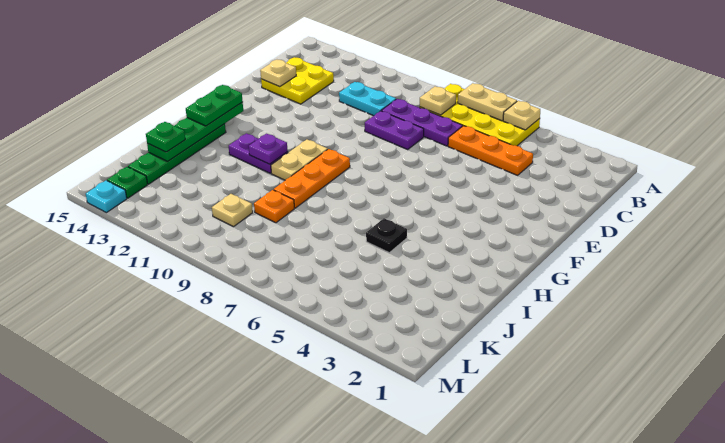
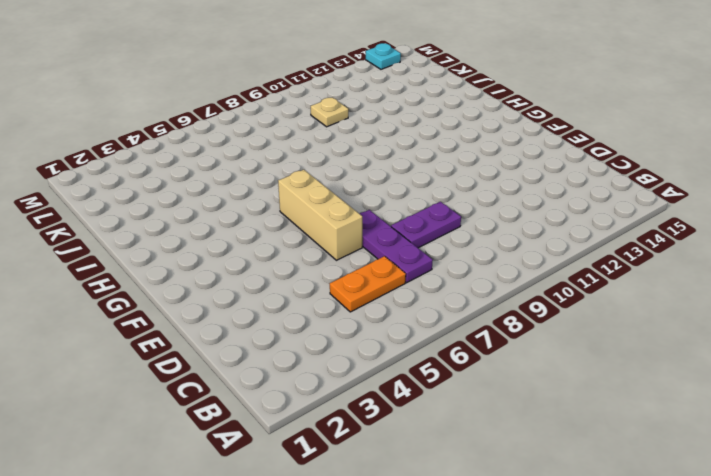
orange 1x2 plate [330,256,406,312] -> orange 1x3 plate [448,126,533,175]
purple 1x3 plate [359,210,433,283] -> purple 1x3 plate turned to [381,99,463,146]
tan 1x3 brick [278,170,362,260] -> none
none -> yellow 2x4 plate [420,84,540,146]
none -> cyan 1x2 plate [339,82,396,116]
none -> yellow 2x2 plate [261,57,334,104]

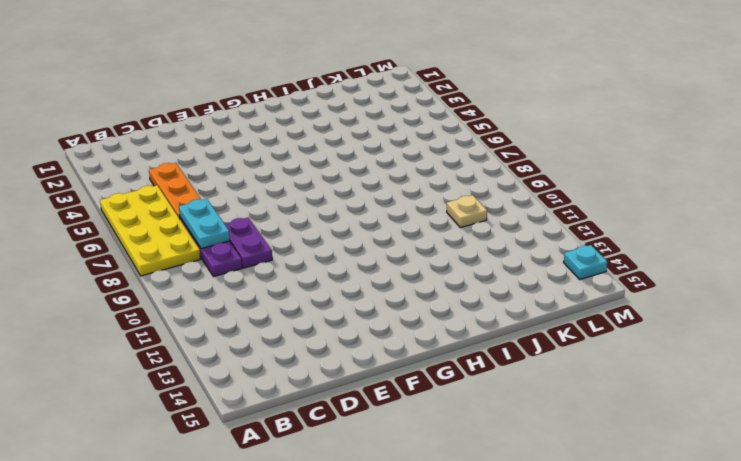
cyan 1x2 plate [179,199,230,249] -> cyan 1x2 plate moved to [339,82,396,116]
none -> yellow 2x2 plate [261,57,334,104]
none -> orange 1x3 plate [274,149,350,208]
none -> tan 1x2 plate [271,140,328,180]

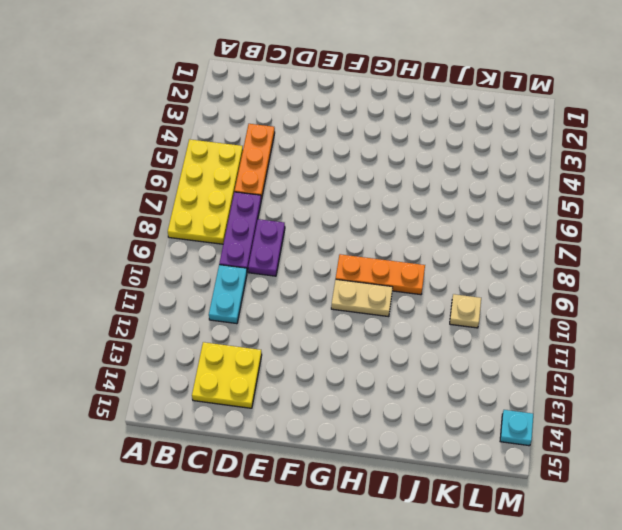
none -> purple 1x2 plate [229,133,288,173]
none -> green 1x4 plate [128,124,226,184]
none -> black 1x1 plate [366,218,407,253]

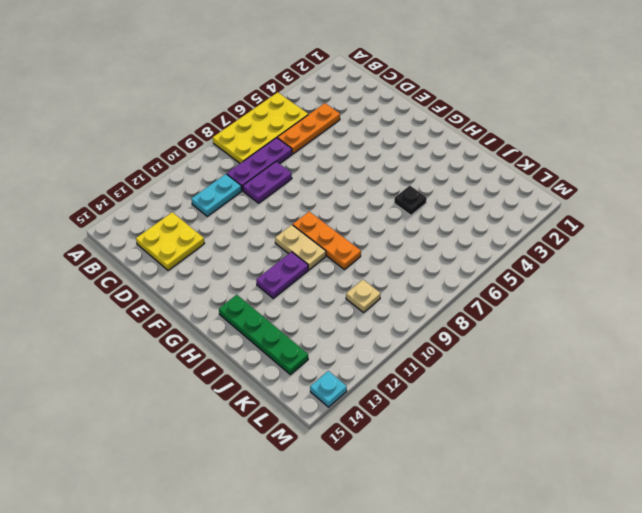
none -> orange 1x1 plate [254,190,295,223]
none -> green 1x1 plate [107,167,148,198]
none -> tan 1x1 plate [503,101,540,130]

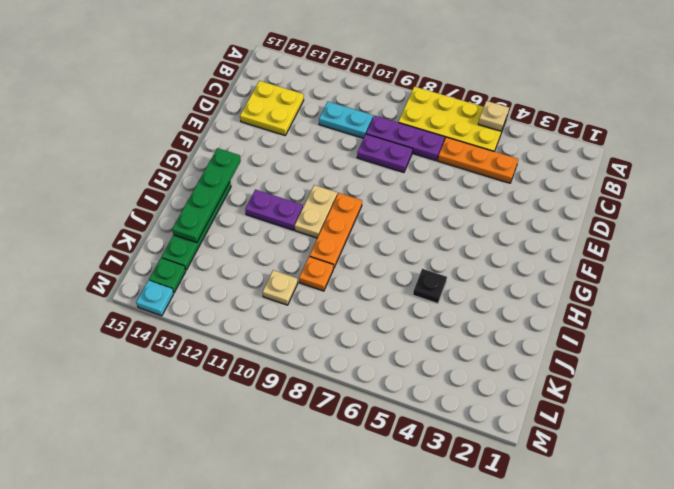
none -> tan 1x2 plate [458,83,517,121]
none -> tan 1x1 plate [420,87,456,115]
none -> tan 1x1 plate [260,60,296,87]

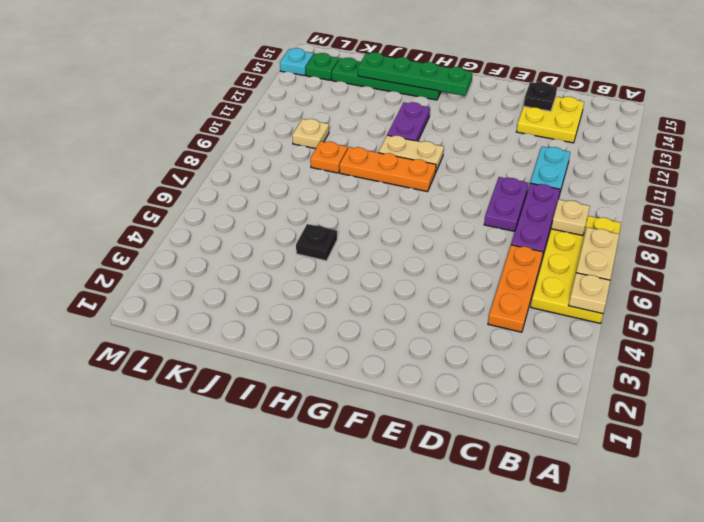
black 1x1 plate [524,82,557,111] -> tan 1x1 plate [260,60,296,87]
none -> purple 1x1 plate [249,134,288,164]
none -> green 1x2 plate [186,85,243,126]
none -> green 1x1 plate [146,122,185,152]

